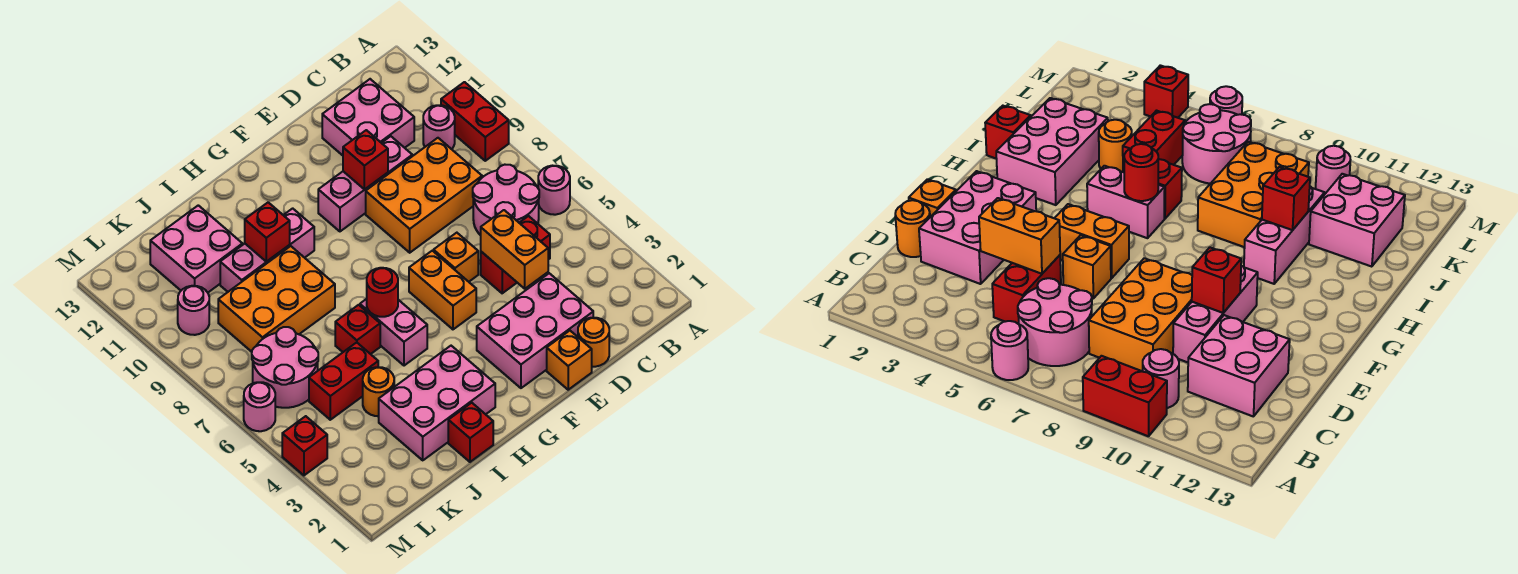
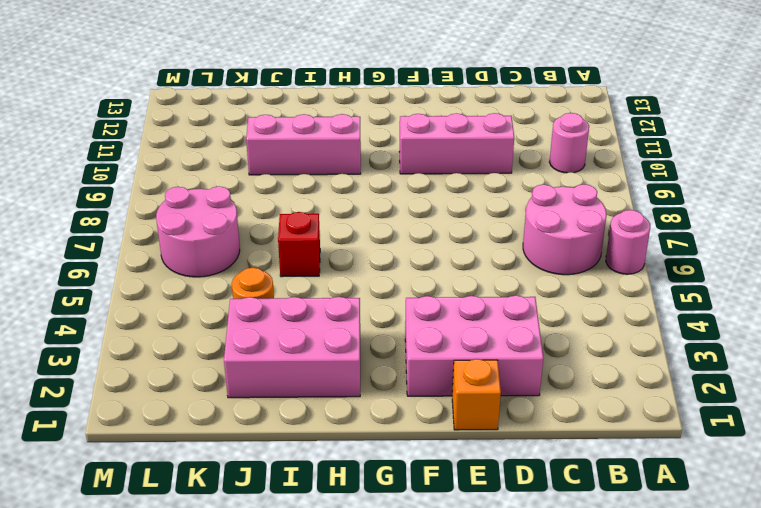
none -> red 1x2 brick [441,82,509,161]
none -> red 1x2 brick [481,216,550,293]
none -> orange 2x3 brick [366,138,482,253]
none -> pink 2x2 brick [322,79,414,155]

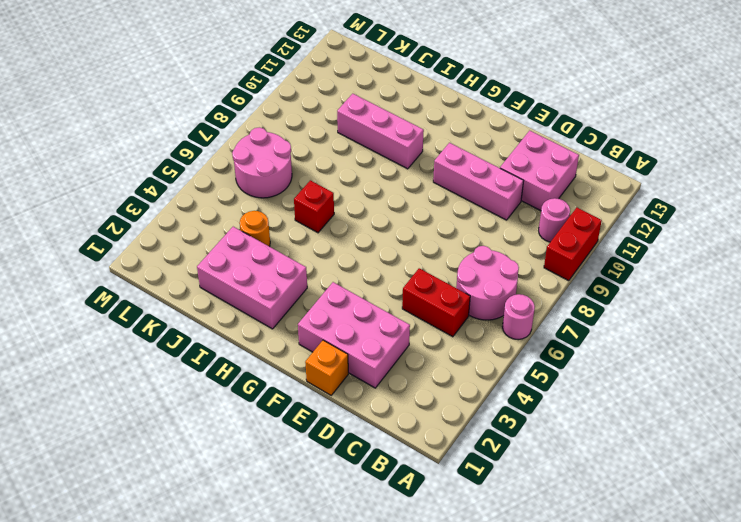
none -> orange 2x3 brick [366,138,482,253]
none -> orange 1x1 round brick [578,318,609,367]
none -> orange 1x1 brick [433,233,478,282]
none -> orange 1x2 brick [409,251,476,329]

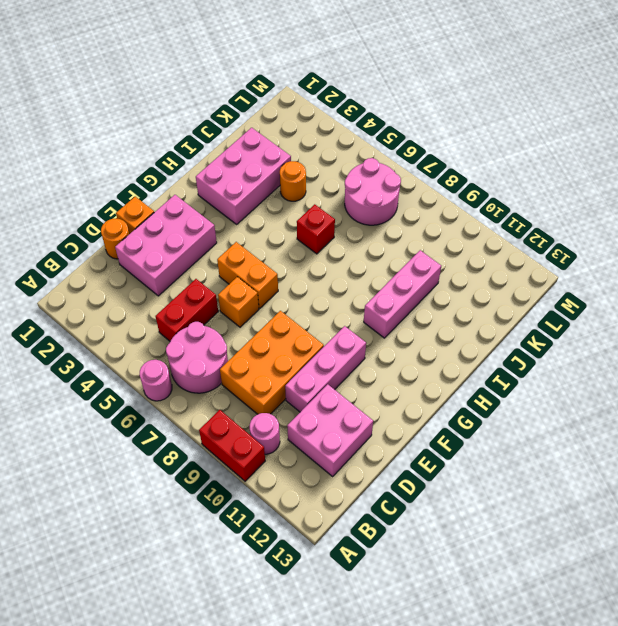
none -> pink 1x2 brick [360,299,427,366]
none -> red 1x1 brick [448,403,493,462]
none -> orange 2x3 brick [218,246,335,352]
none -> red 1x2 brick [309,342,378,420]

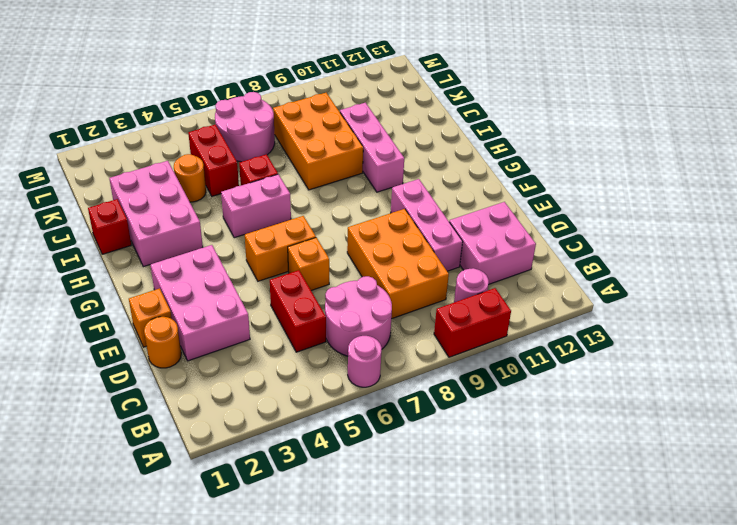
none -> pink 2x2 brick [150,205,243,292]
none -> pink 1x1 round brick [178,286,209,335]
none -> red 1x1 brick [282,416,327,475]
none -> pink 1x1 round brick [244,382,275,431]

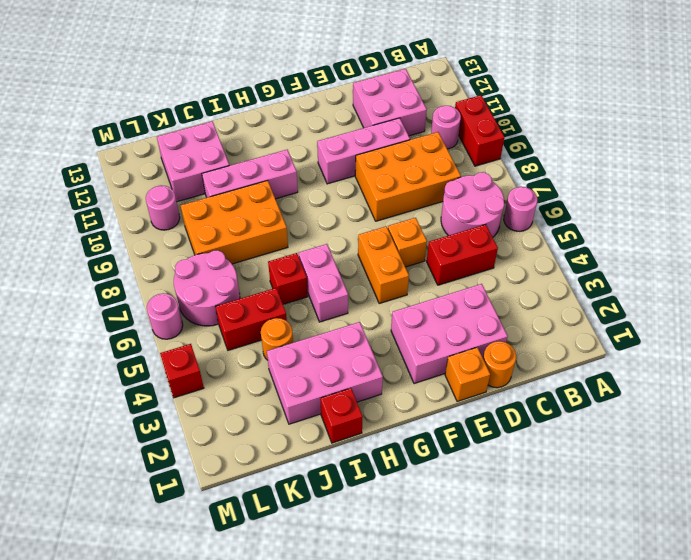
none -> orange 1x2 brick [481,210,548,289]
none -> red 1x1 brick [343,130,388,189]
none -> red 1x1 round brick [367,268,398,317]
none -> red 1x1 brick [245,202,290,262]

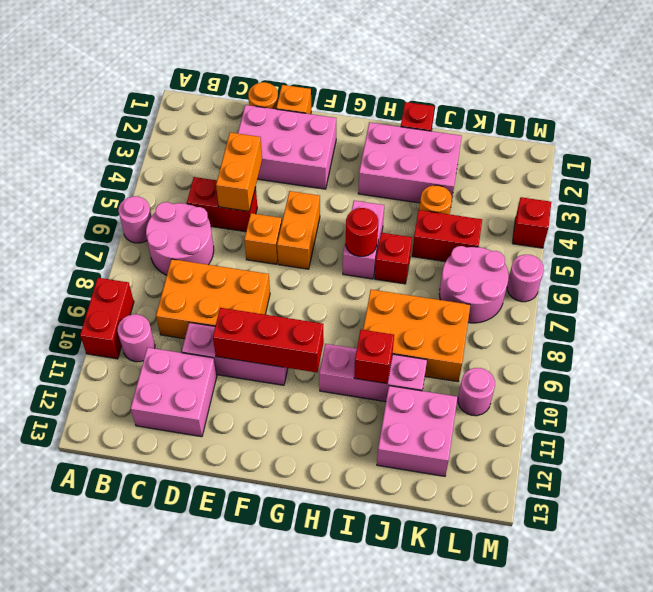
red 1x3 brick [213,308,324,372] -> red 1x1 brick [343,130,388,189]

